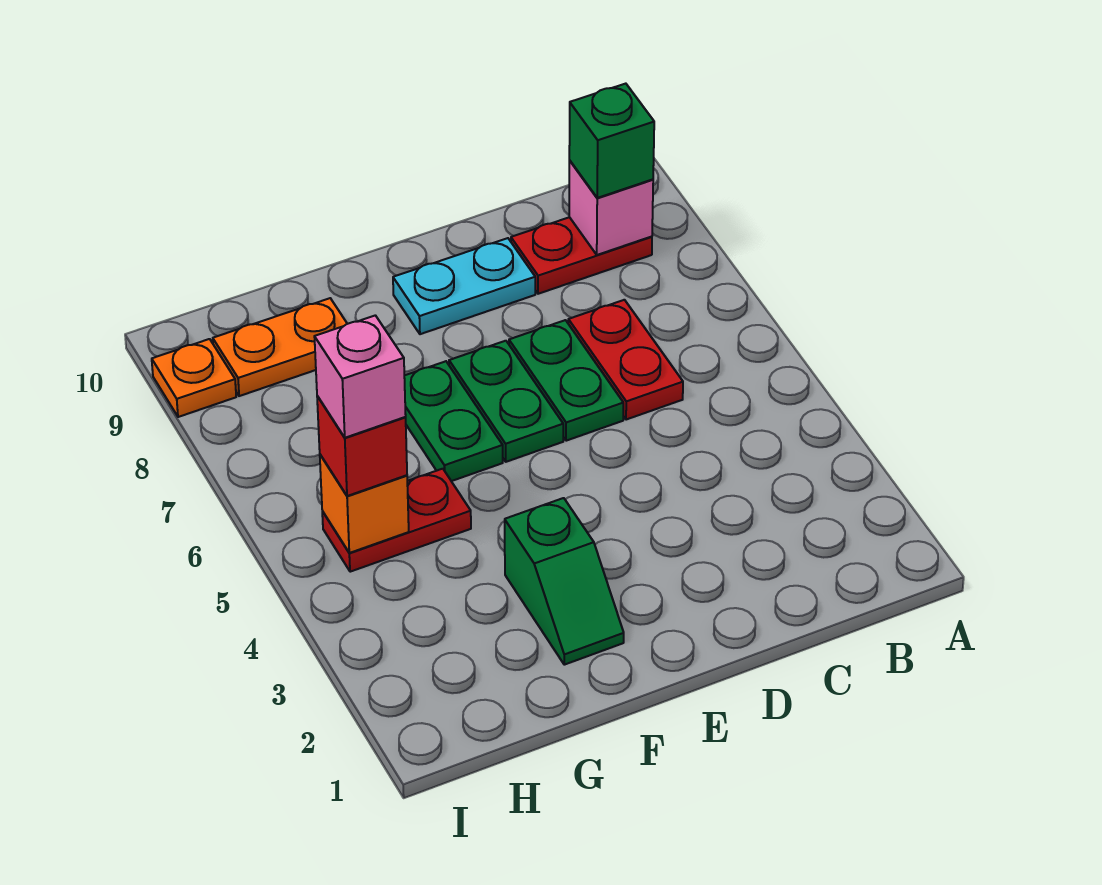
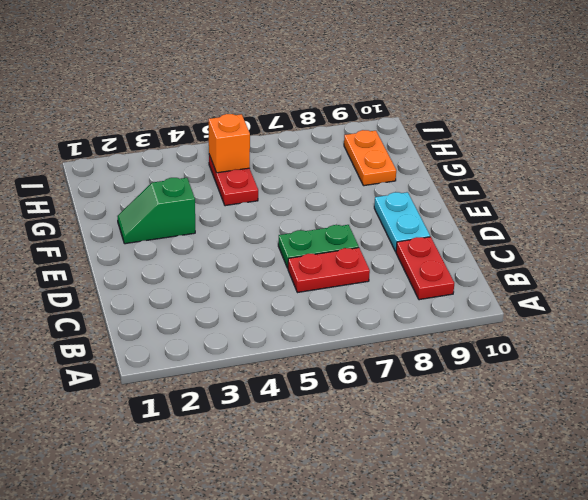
none -> green 1x2 plate [449,341,563,462]
none -> green 1x2 plate [404,361,503,481]
none -> orange 1x1 plate [152,339,236,417]

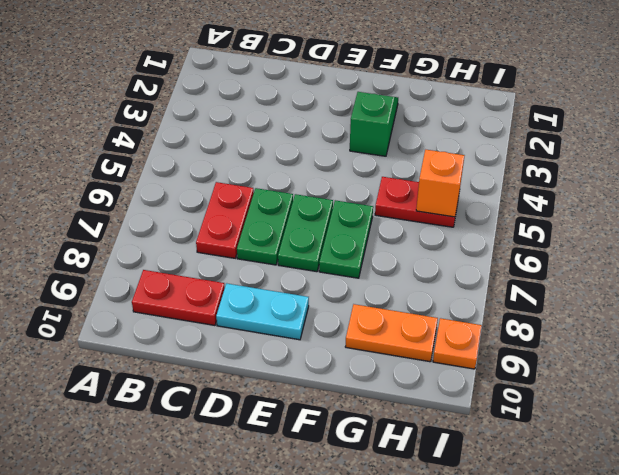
none -> pink 1x1 brick [569,161,653,255]
none -> green 1x1 brick [569,84,654,198]
none -> red 1x1 brick [317,396,407,496]

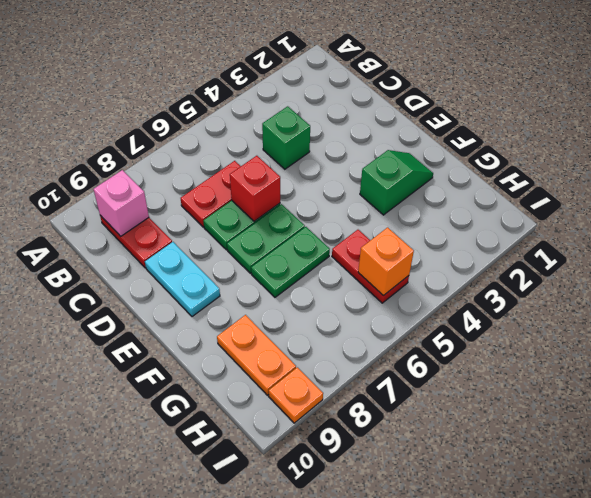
green 1x1 brick [262,106,310,169] -> green 1x1 brick moved to [569,84,654,198]
red 1x1 brick [230,156,280,221] -> red 1x1 brick moved to [317,396,407,496]
none -> pink 1x1 brick [314,315,406,438]

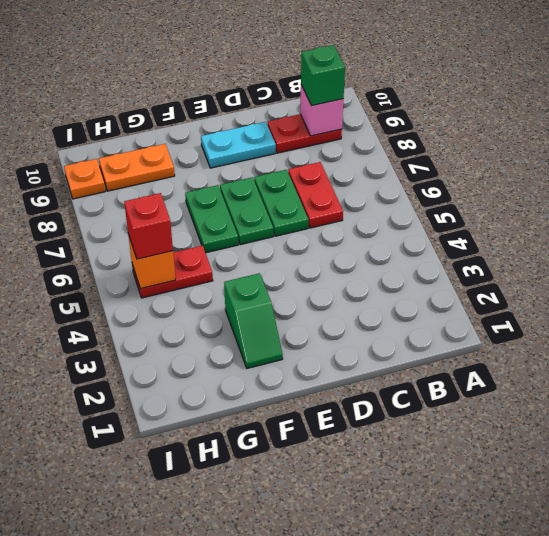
none -> pink 1x1 brick [314,315,406,438]

